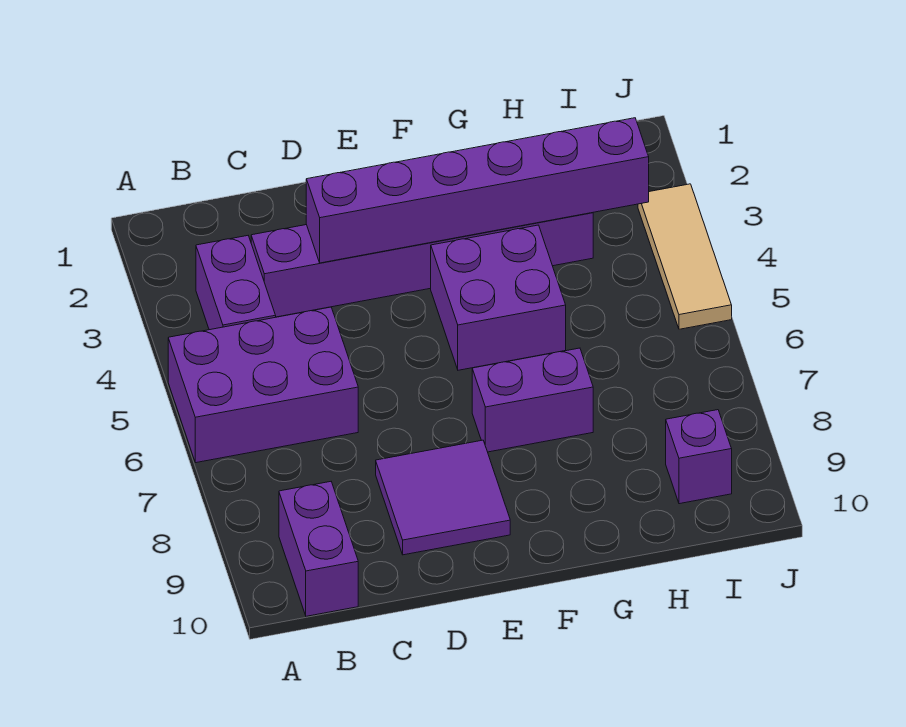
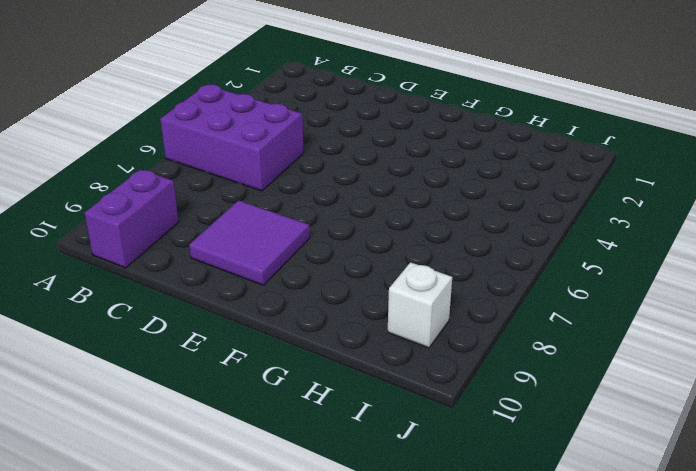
white 1x1 brick [388,262,452,348] -> purple 1x1 brick [666,410,732,504]
none -> purple 1x2 brick [196,236,276,330]
none -> purple 1x6 brick [251,213,593,317]

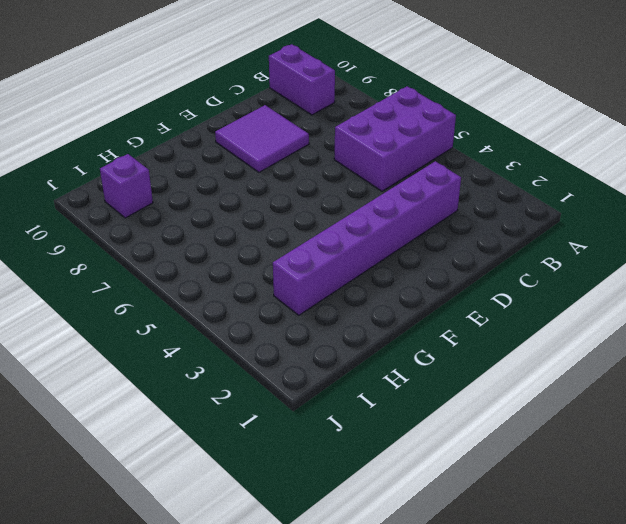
none -> purple 1x2 brick [196,236,276,330]
none -> purple 2x2 brick [431,225,566,370]

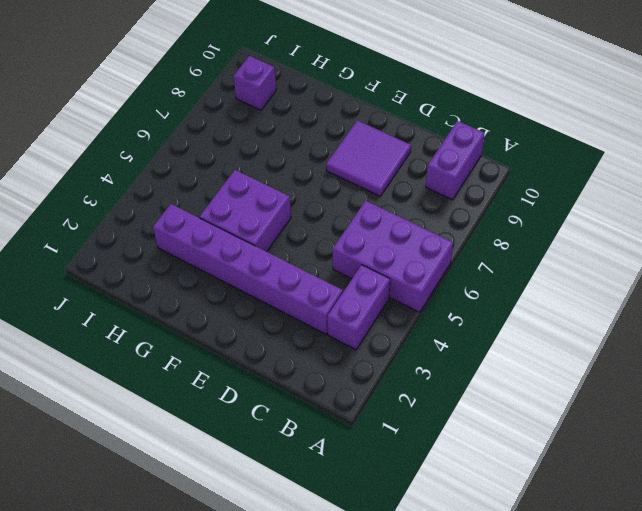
none -> purple 1x2 brick [472,348,593,452]
none -> tan 1x3 tile [638,184,732,329]

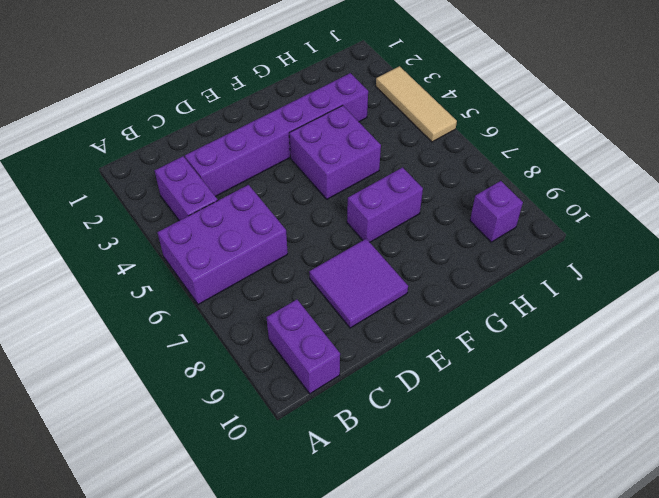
none -> purple 1x6 brick [306,118,649,263]

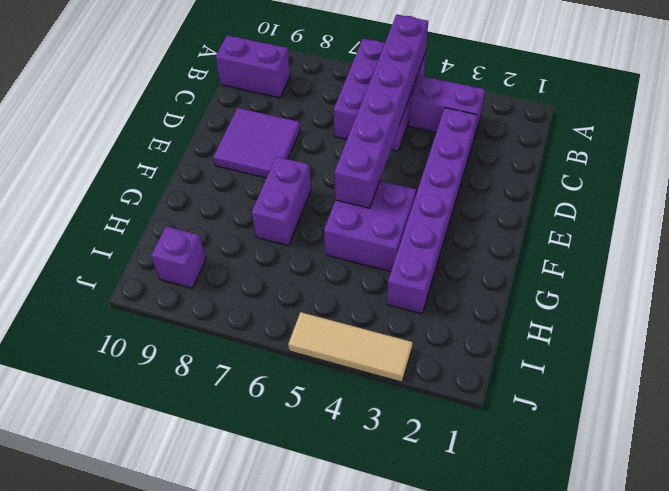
purple 1x6 brick [334,15,428,208] -> purple 1x6 brick moved to [306,118,649,263]

